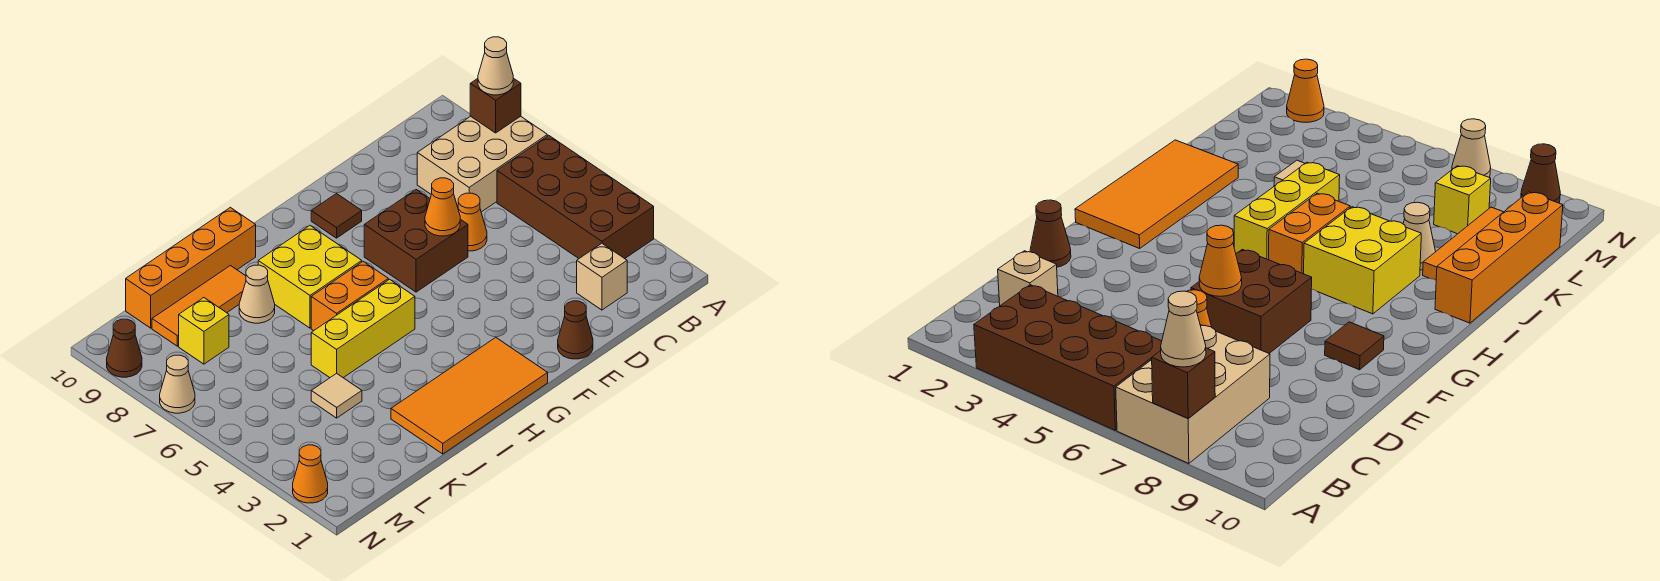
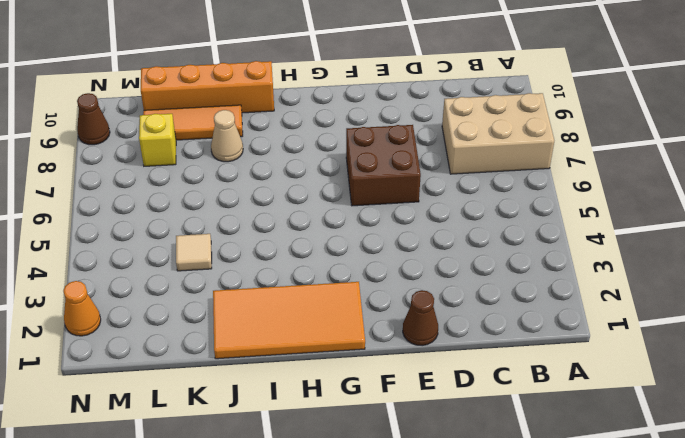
none -> brown 2x4 brick [497,135,654,259]
none -> tan 1x1 brick [577,243,627,310]
none -> orange 1x1 cone [458,193,487,251]

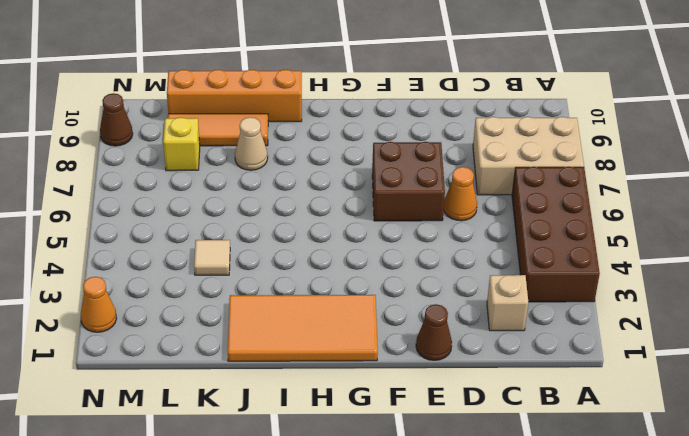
none -> brown 1x1 tile [311,194,362,238]
none -> yellow 1x3 brick [311,279,415,378]
none -> orange 1x2 brick [311,262,388,331]

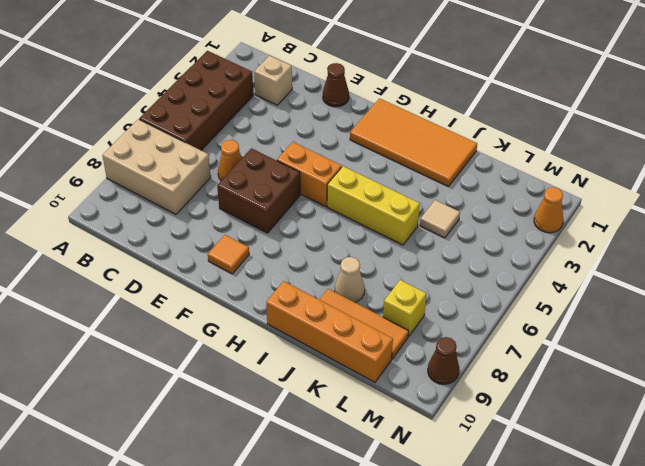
orange 1x2 brick [277,142,342,207] -> orange 1x2 brick moved to [311,262,388,331]
orange 1x1 tile [208,235,249,274] -> brown 1x1 tile [311,194,362,238]
none -> yellow 2x2 brick [258,226,362,328]
none -> tan 1x1 cone [160,355,195,413]
none -> brown 1x1 brick [470,78,521,133]

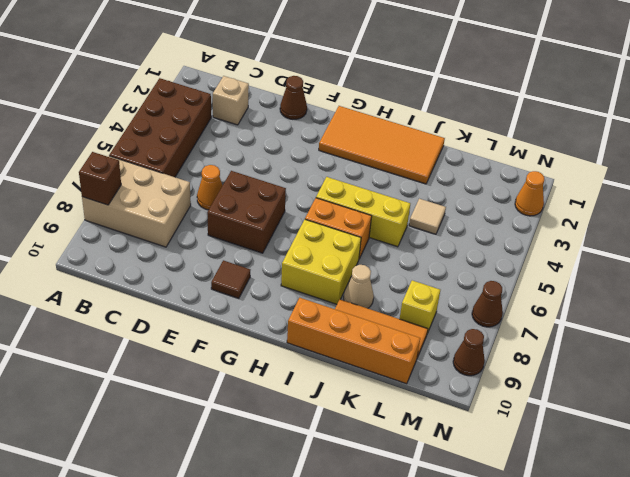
brown 1x1 cone [472,281,503,327] -> tan 1x1 cone [160,355,195,413]
none -> orange 1x1 cone [425,178,460,236]
none -> tan 1x1 cone [478,37,513,95]

